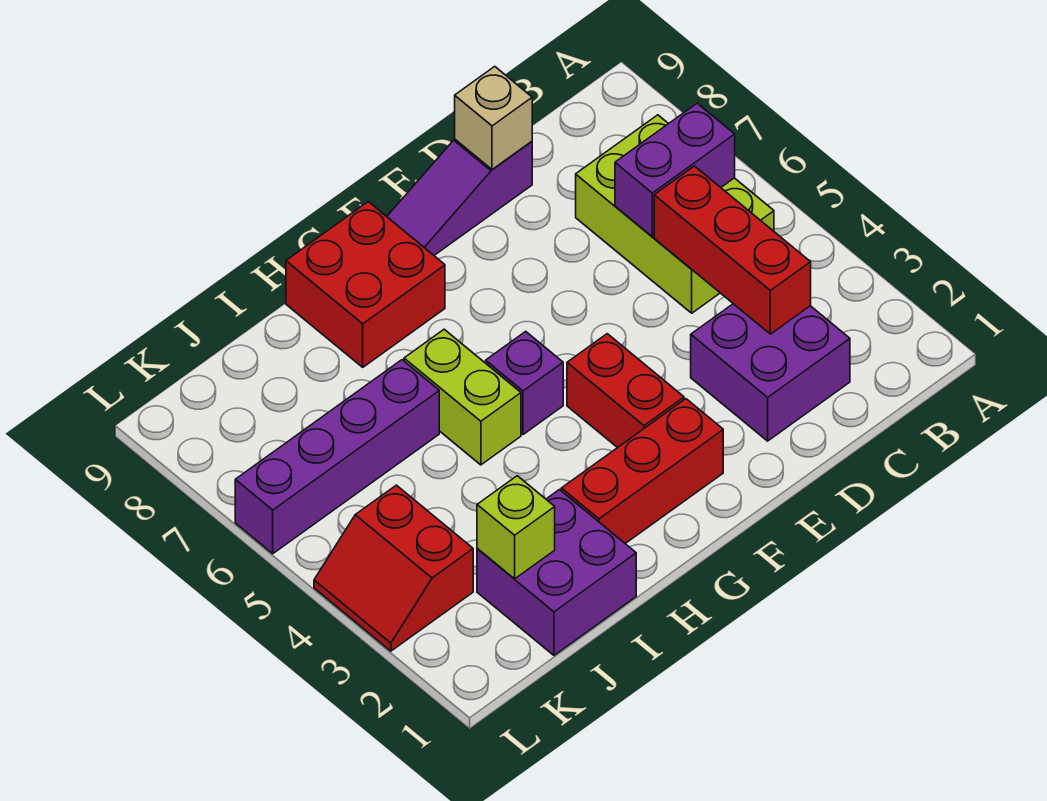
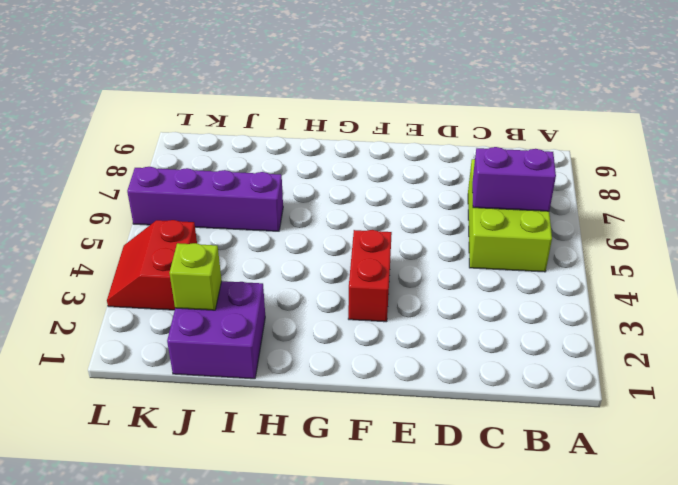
none -> purple 2x2 brick [691,304,850,441]
none -> purple 1x3 slope [387,139,532,255]
none -> red 1x3 brick [561,399,723,544]

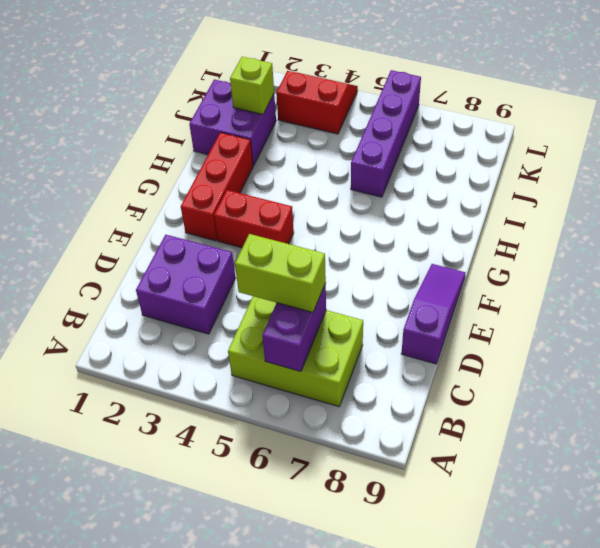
lime 1x2 brick [235,234,326,312] -> lime 1x2 brick moved to [404,329,521,465]
none -> purple 1x1 brick [486,331,563,434]
none -> red 2x2 brick [286,202,445,367]
none -> red 1x3 brick [654,166,811,334]

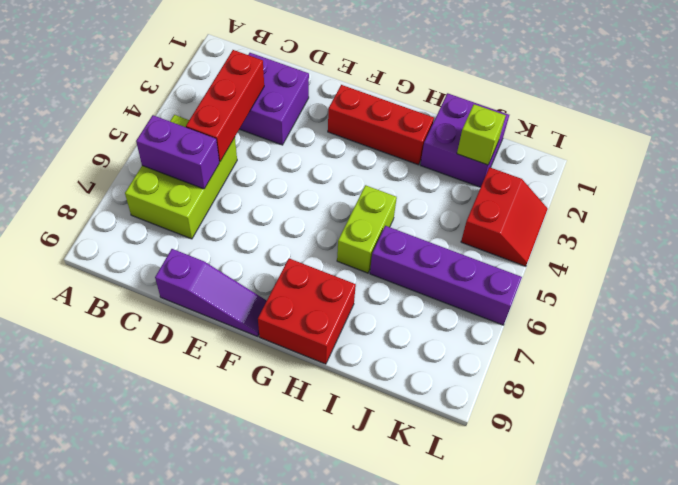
none -> red 1x2 brick [567,334,684,448]
none -> purple 1x1 brick [486,331,563,434]
none -> tan 1x1 brick [455,66,532,169]

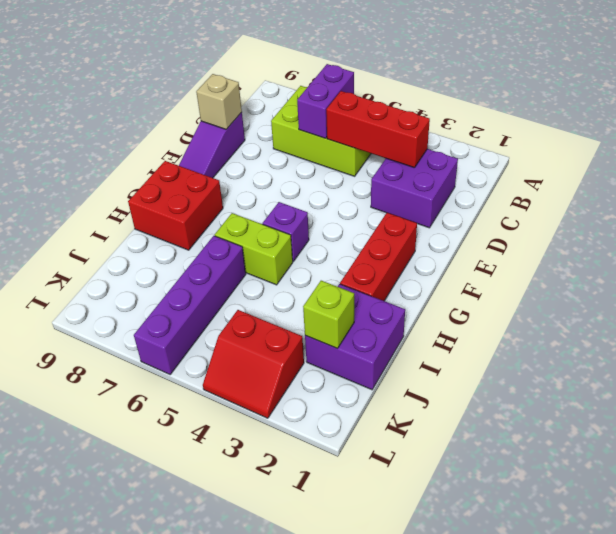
none -> red 1x2 brick [567,334,684,448]

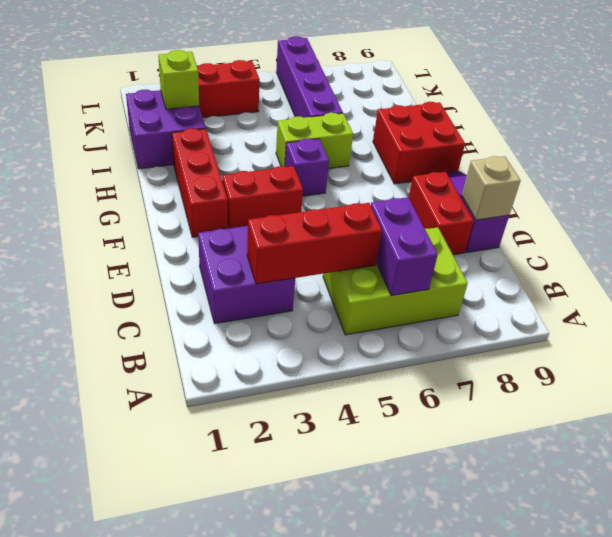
red 1x2 brick [409,172,474,255] -> none

